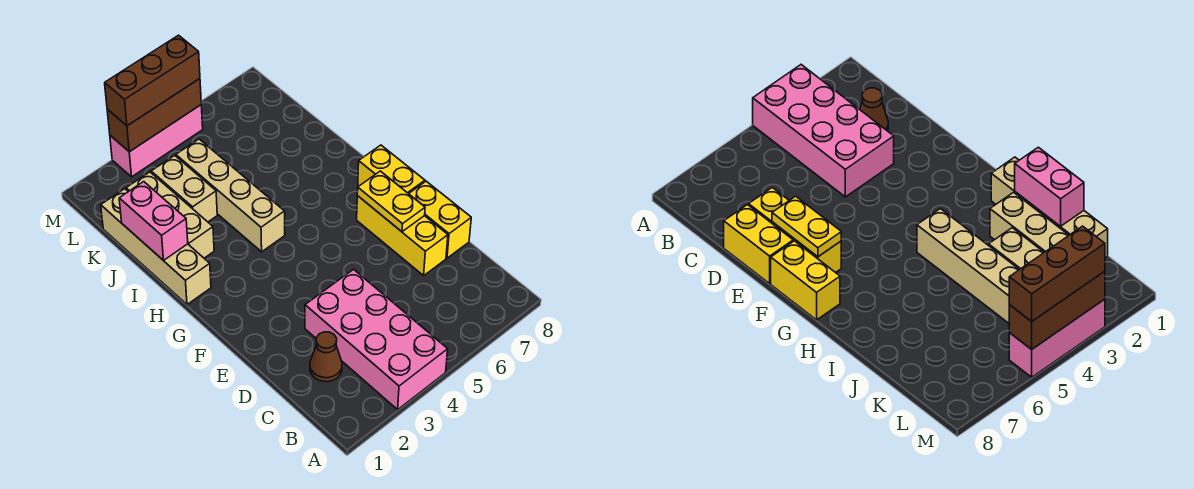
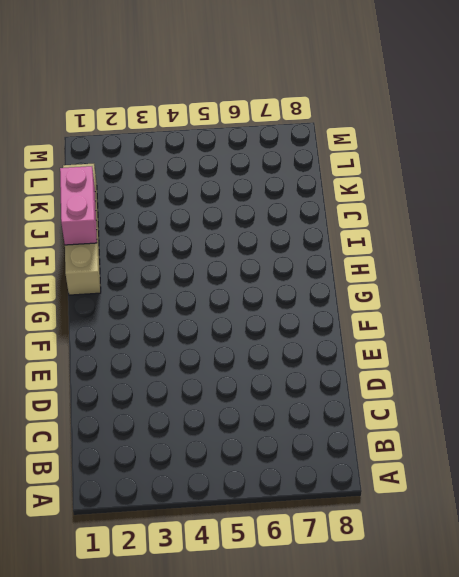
none -> pink 2x4 brick [305,269,448,409]
none -> brown 1x1 cone [310,332,342,382]
none -> yellow 1x3 brick [357,196,448,275]

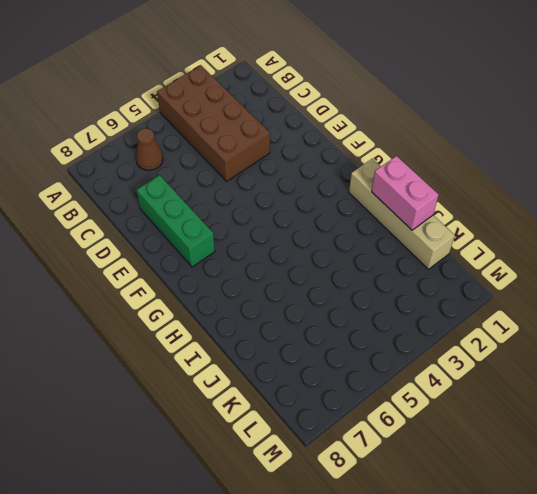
brown 2x4 brick [157,65,270,181] -> pink 2x4 brick [305,269,448,409]
brown 1x1 cone [136,128,163,170] -> brown 1x1 cone moved to [310,332,342,382]
green 1x3 brick [137,175,215,267] -> yellow 1x3 brick [357,196,448,275]
none -> yellow 1x2 brick [409,181,471,258]
none -> yellow 1x2 brick [358,145,425,194]
none -> tan 1x4 brick [176,139,285,252]

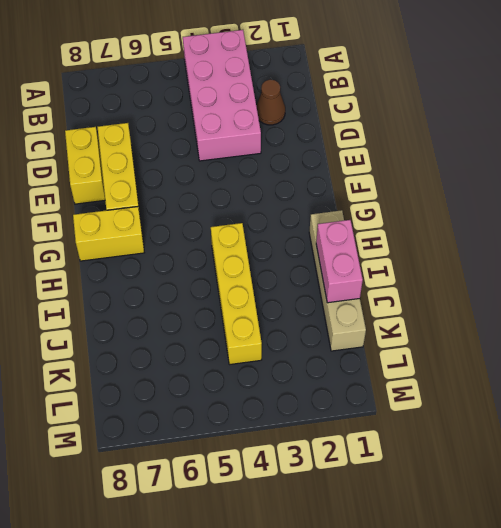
yellow 1x2 brick [73,207,144,261] -> yellow 1x2 brick turned to [358,145,425,194]
yellow 1x4 brick [211,223,262,365] -> tan 1x4 brick [176,139,285,252]
none -> tan 1x3 brick [126,172,214,258]
none -> tan 1x2 brick [151,155,217,222]
none -> pink 1x3 brick [110,105,203,177]

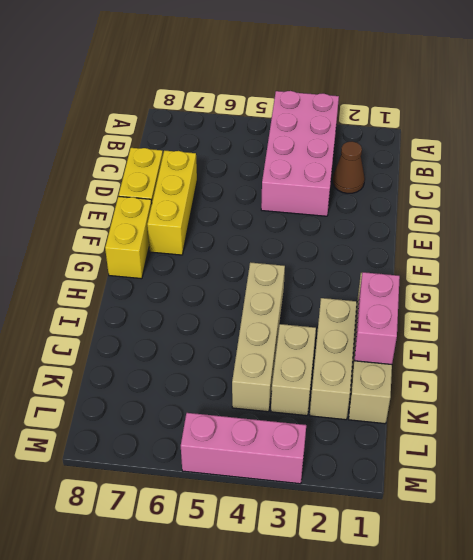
none -> yellow 1x2 plate [357,171,425,232]
none -> brown 1x3 brick [107,79,201,152]
none -> brown 1x3 brick [105,35,200,126]

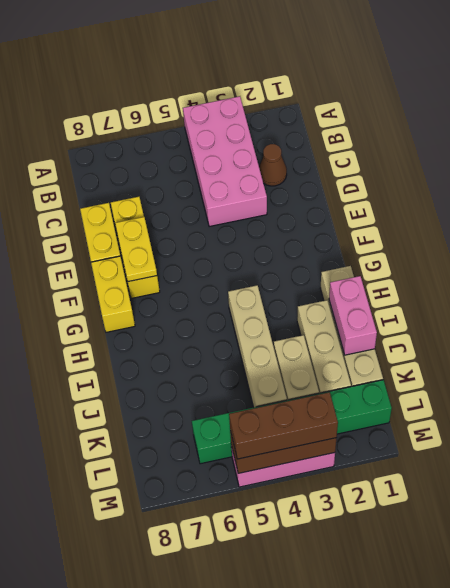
green 1x6 brick [192,380,392,464] -> none

